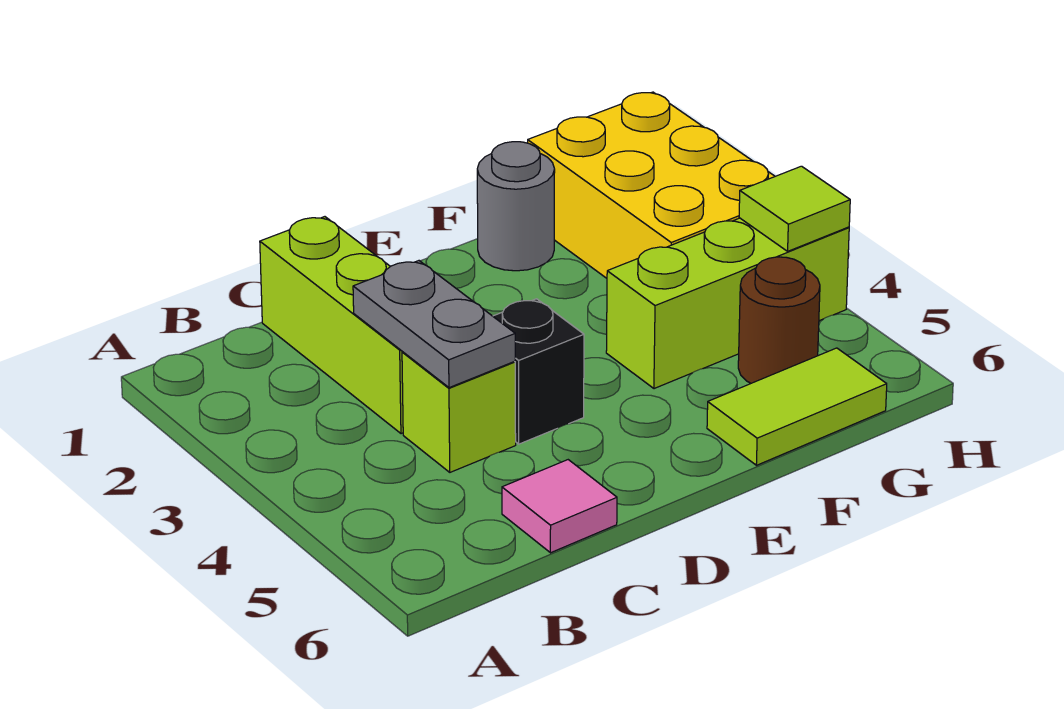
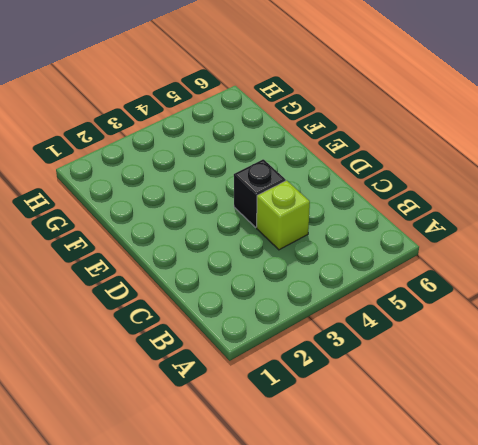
none -> lime 1x3 brick [260,217,403,434]
none -> pink 1x1 tile [502,460,617,553]

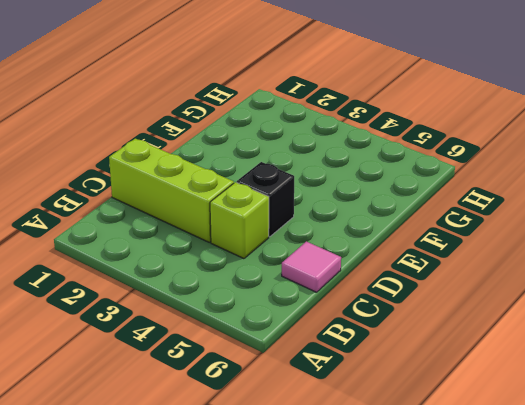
none -> grey 1x1 round brick [477,142,555,271]
none -> lime 1x3 brick [606,218,849,389]

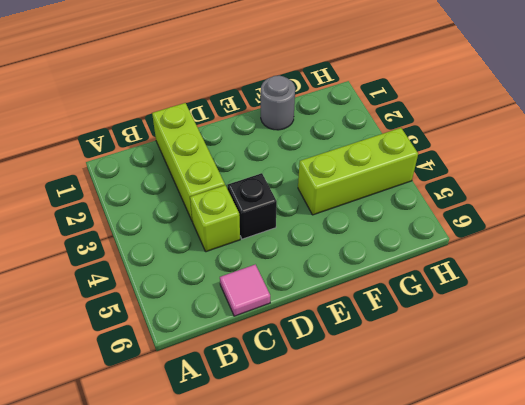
none -> lime 1x2 tile [707,348,887,465]
none -> yellow 2x3 brick [528,92,775,278]

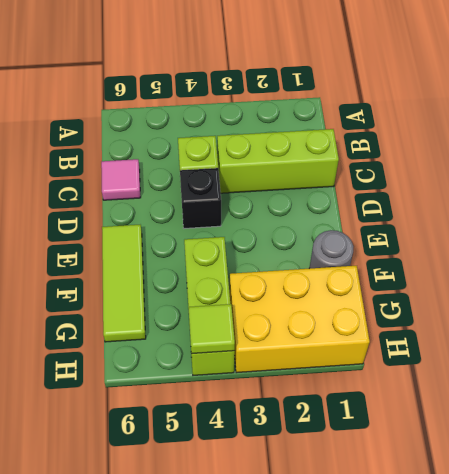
lime 1x3 tile [102,225,146,342] -> lime 1x2 tile [707,348,887,465]
none -> brown 1x1 round brick [738,257,820,383]
none -> grey 1x2 plate [353,261,515,388]

